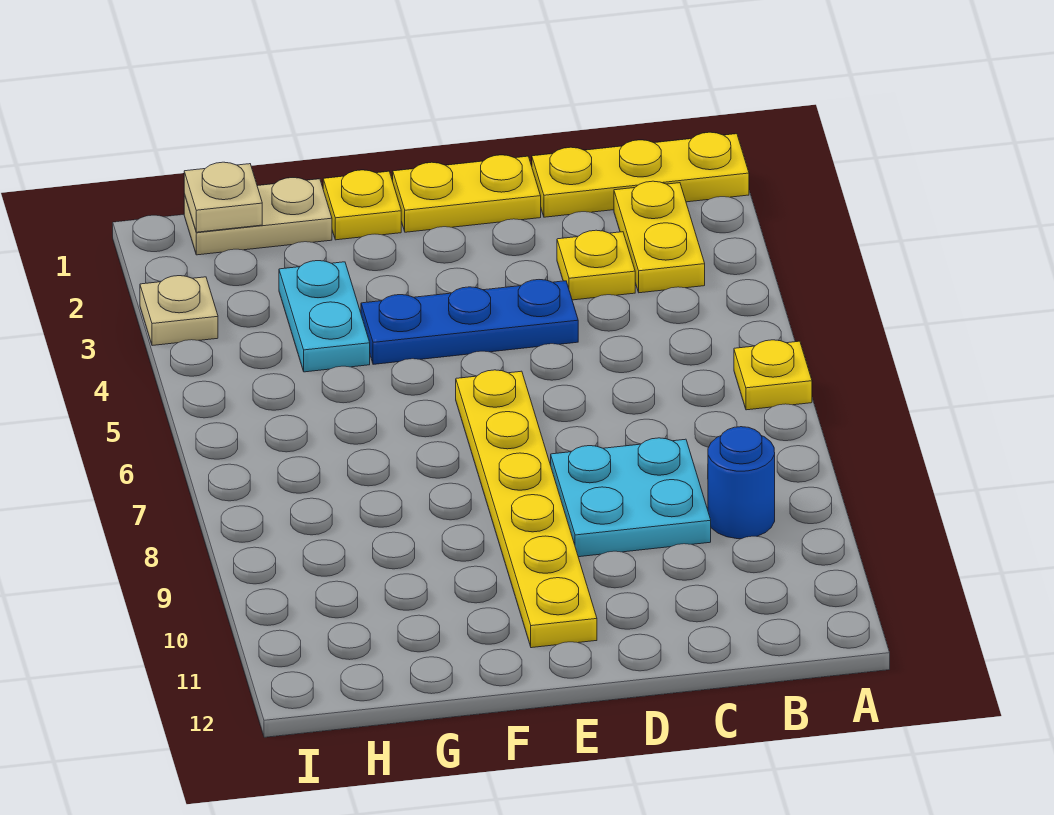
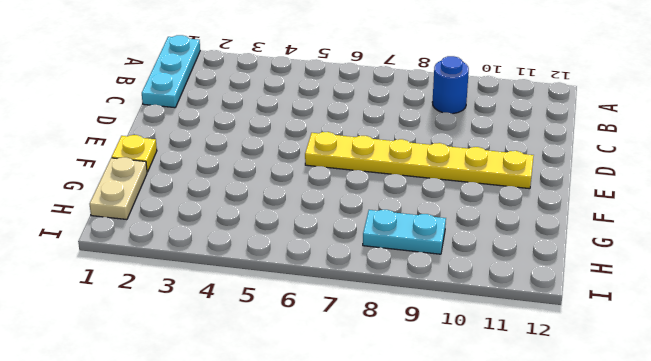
cyan 1x3 plate [142,35,200,108] -> yellow 1x3 plate [532,132,749,217]
cyan 1x2 plate [363,210,446,254] -> cyan 1x2 plate moved to [279,261,370,372]
none -> yellow 1x1 plate [734,340,812,410]
none -> yellow 1x2 plate [614,181,705,293]
none -> yellow 1x1 plate [557,230,635,300]

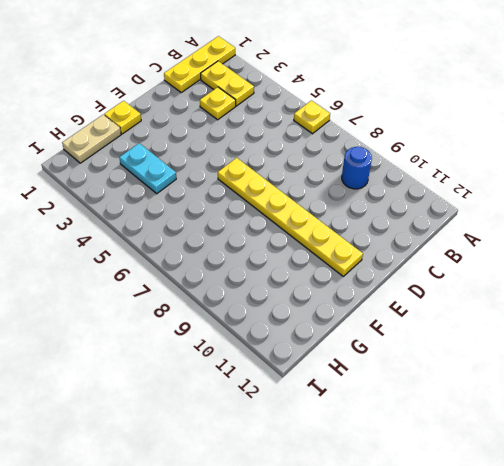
none -> cyan 2x2 plate [551,438,711,557]
none -> yellow 1x2 plate [393,155,541,232]
none -> blue 1x3 plate [361,280,578,364]

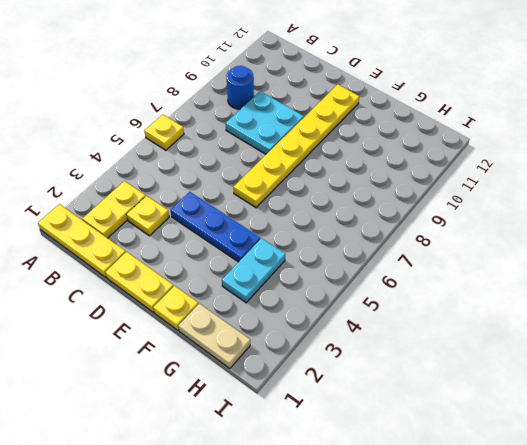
none -> tan 1x1 plate [140,276,218,346]
none -> tan 1x1 plate [184,162,262,232]

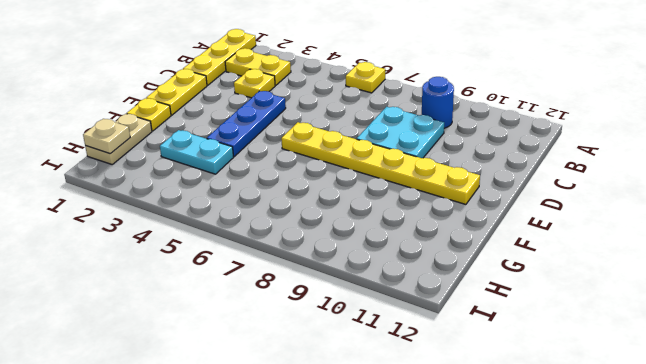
none -> tan 1x1 plate [140,276,218,346]

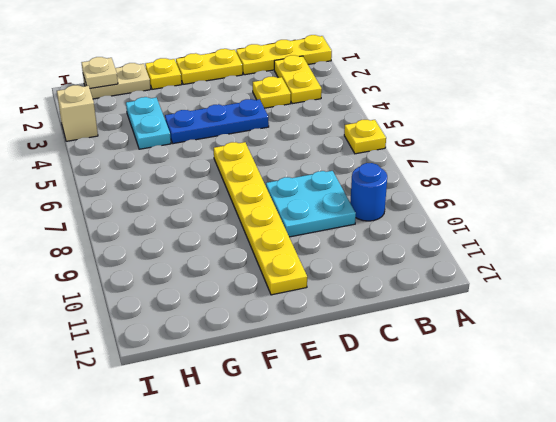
tan 1x1 brick [57,85,98,141] -> tan 1x1 plate [140,276,218,346]

